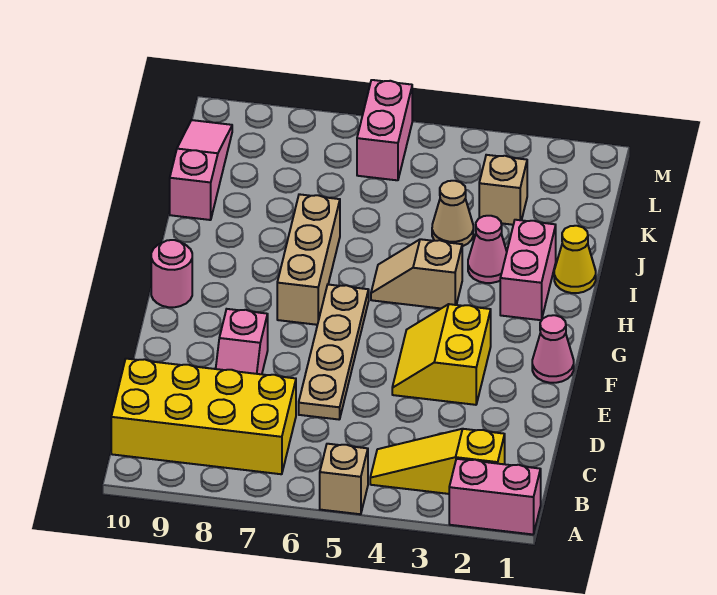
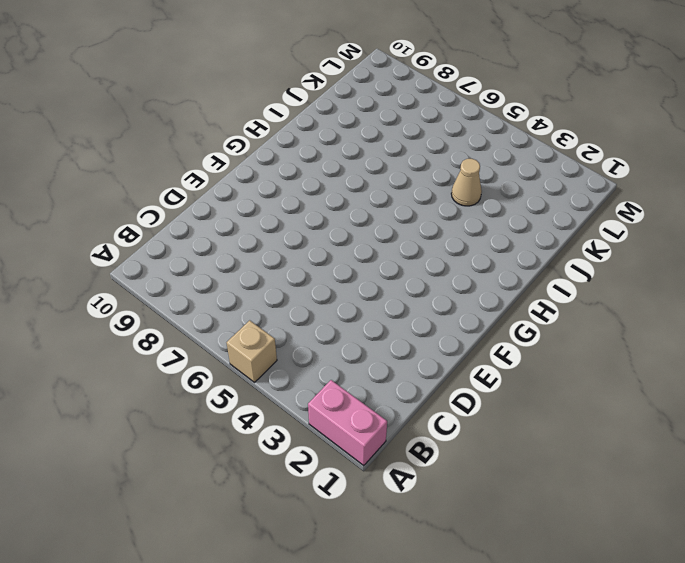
none -> yellow 1x3 slope [370,429,505,494]
none -> yellow 2x4 brick [111,359,296,474]
none -> tan 1x4 plate [299,285,369,419]

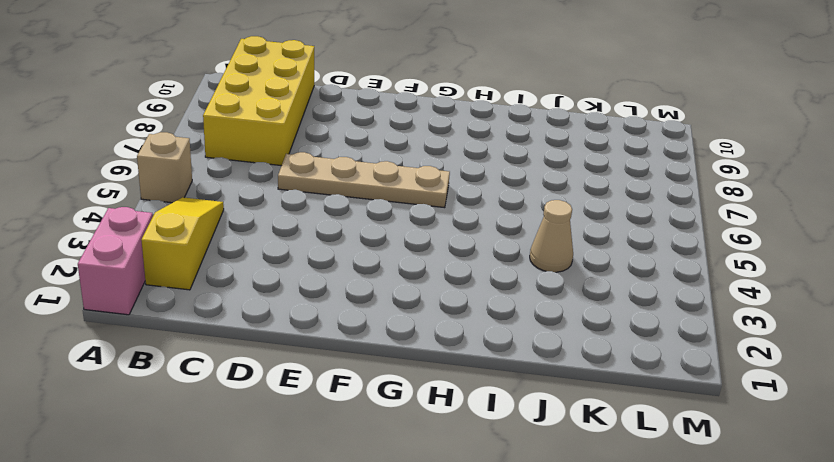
none -> pink 1x2 slope [216,309,268,374]
none -> yellow 2x2 slope [392,304,491,405]
none -> pink 1x1 cone [532,315,574,383]

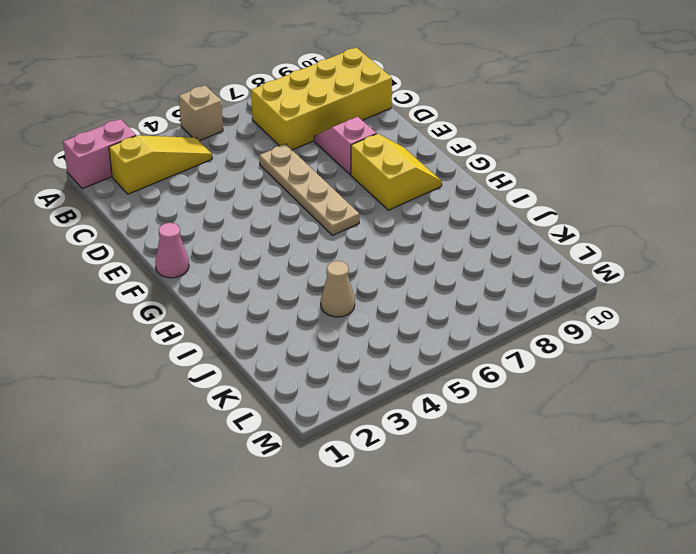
yellow 2x2 slope [351,134,442,210] -> yellow 2x2 slope moved to [392,304,491,405]
none -> tan 1x3 brick [277,194,340,325]
none -> pink 1x1 round brick [151,240,192,307]
none -> pink 1x2 brick [500,220,556,320]

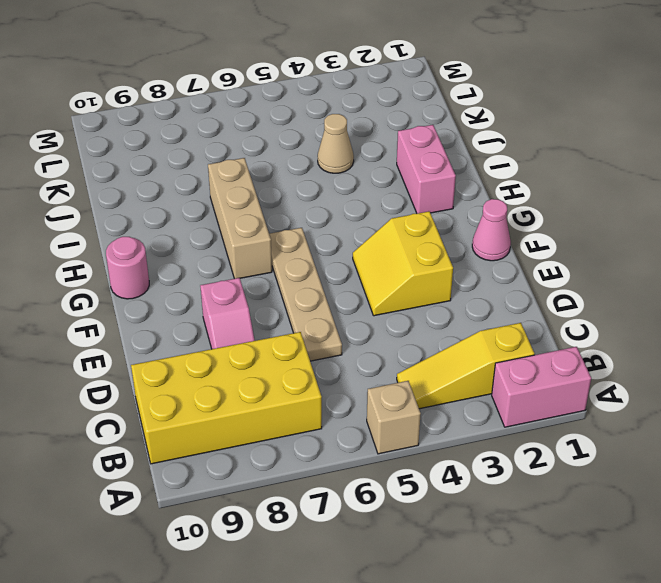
none -> tan 1x2 slope [371,239,462,308]
none -> yellow 1x1 cone [554,226,596,293]
none -> pink 1x1 cone [468,216,507,283]

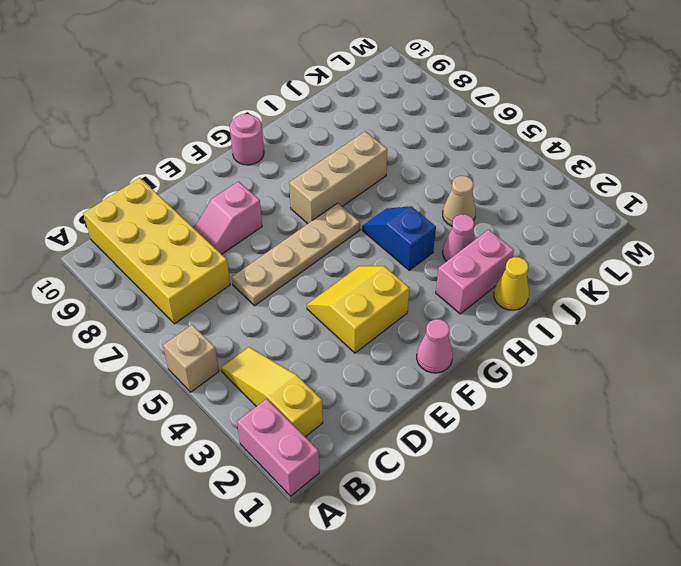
blue 1x2 slope [362,206,436,270] -> tan 1x2 slope [371,239,462,308]
none -> pink 1x3 slope [170,120,232,220]
none -> tan 1x1 brick [479,155,527,225]
none -> pink 1x2 brick [357,80,412,180]

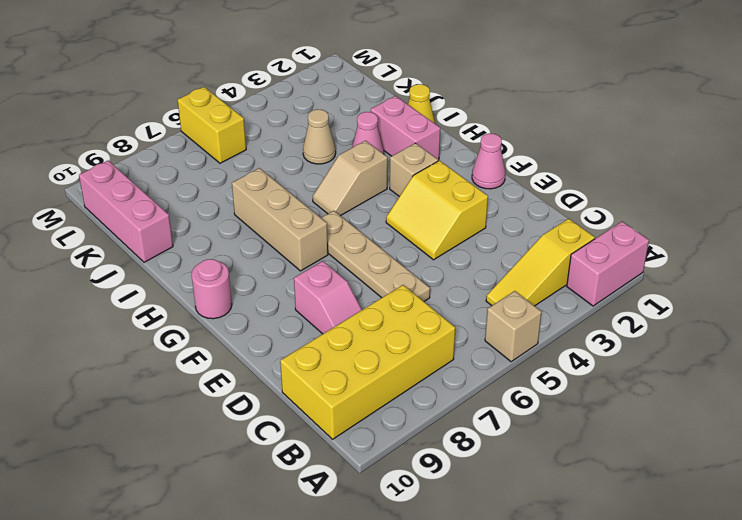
tan 1x1 brick [390,143,438,196] -> tan 1x1 brick moved to [479,155,527,225]
pink 1x3 brick [79,161,173,262] -> pink 1x3 slope [170,120,232,220]
yellow 1x2 brick [178,87,246,163] -> pink 1x2 brick [357,80,412,180]

